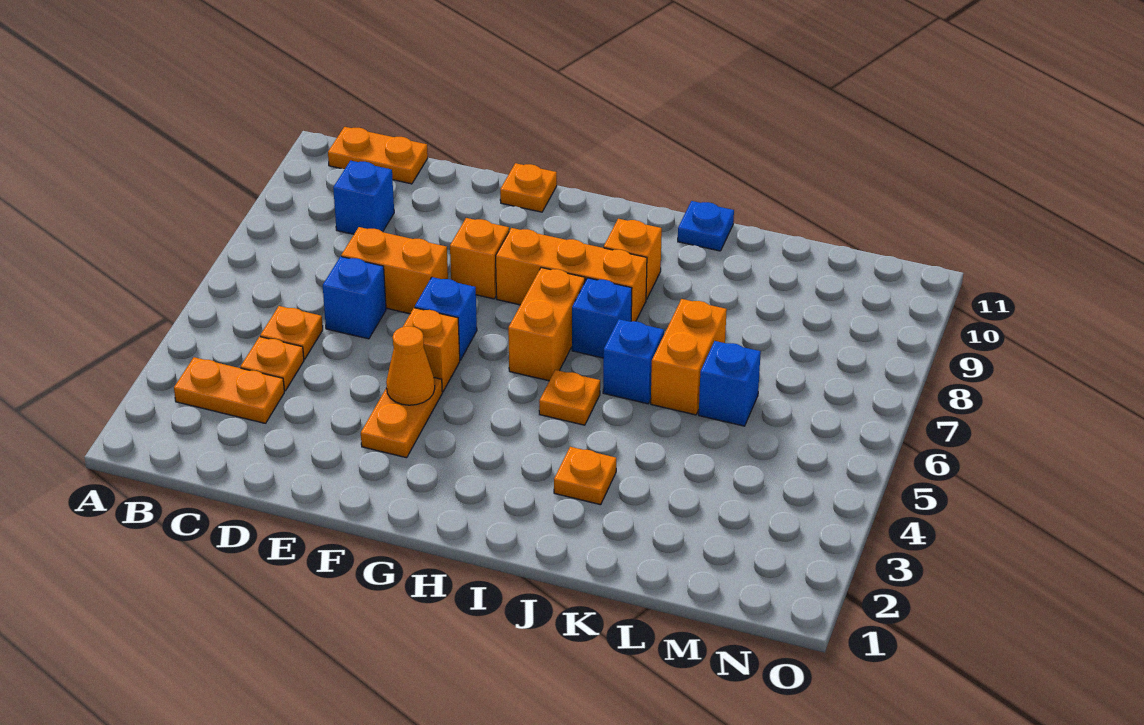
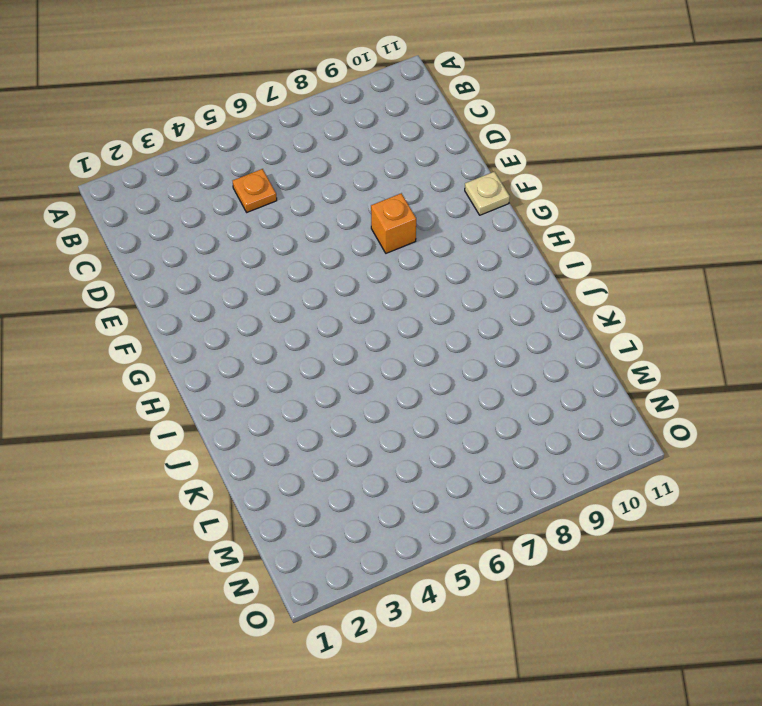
tan 1x1 plate [465,172,510,215] -> orange 1x1 plate [500,163,557,212]
none -> orange 1x2 plate [174,357,284,423]
none -> orange 1x2 plate [328,127,428,184]
none -> orange 1x1 plate [240,337,304,391]

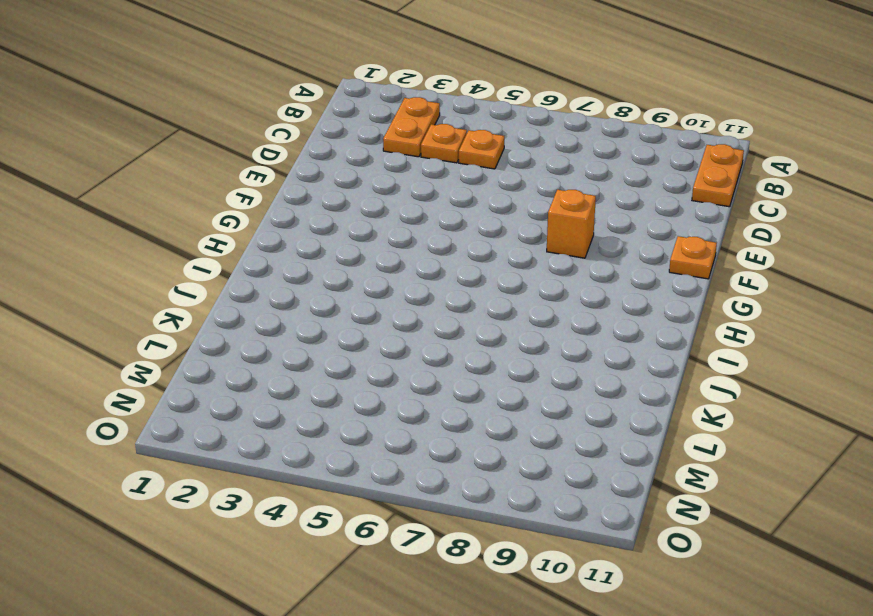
none -> blue 1x1 brick [333,161,394,234]
none -> blue 1x1 brick [323,256,386,339]
none -> orange 1x2 brick [341,227,448,314]

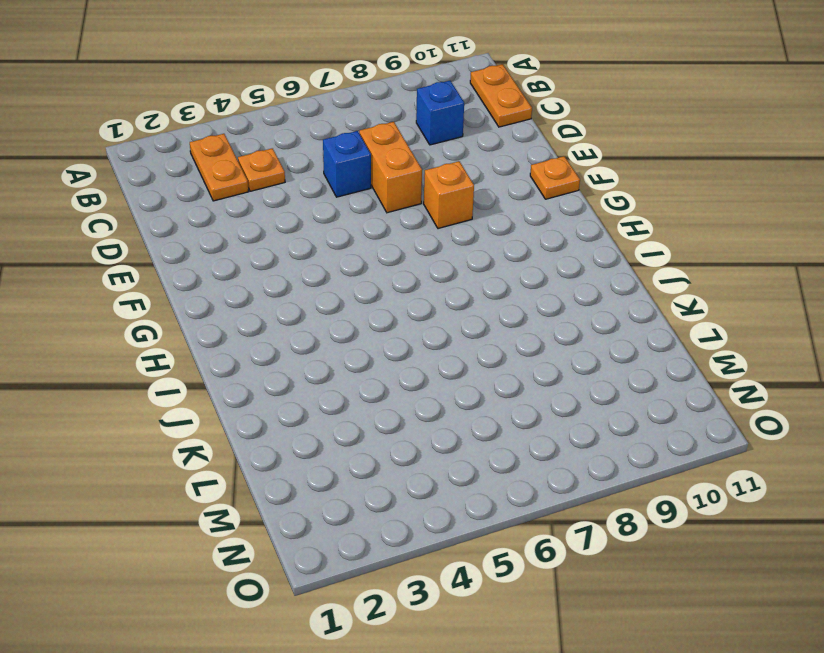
none -> orange 1x1 plate [260,306,323,359]
none -> orange 1x2 plate [361,378,442,458]
none -> orange 1x1 brick [403,308,460,392]

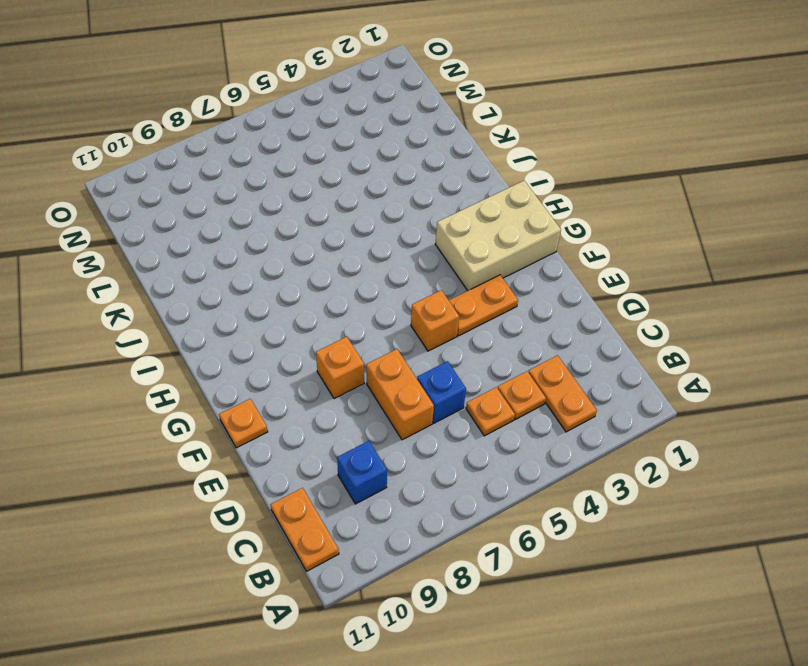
tan 2x3 brick [435,181,561,291] -> none
none -> blue 1x1 brick [415,277,477,360]
none -> orange 1x3 brick [496,228,647,321]
none -> orange 1x2 brick [508,268,585,381]

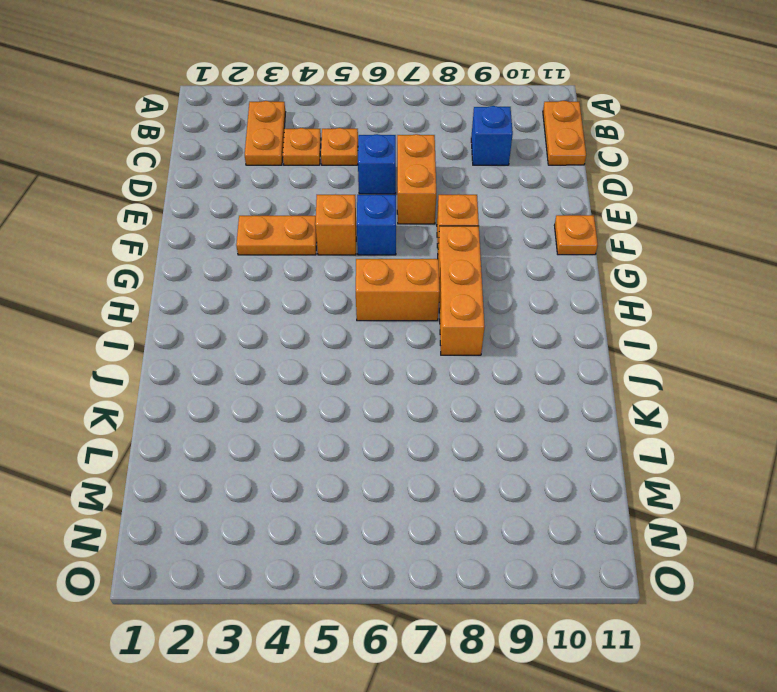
none -> orange 1x1 plate [539,370,600,425]
none -> blue 1x1 brick [572,278,632,358]
none -> orange 1x1 brick [604,219,662,300]

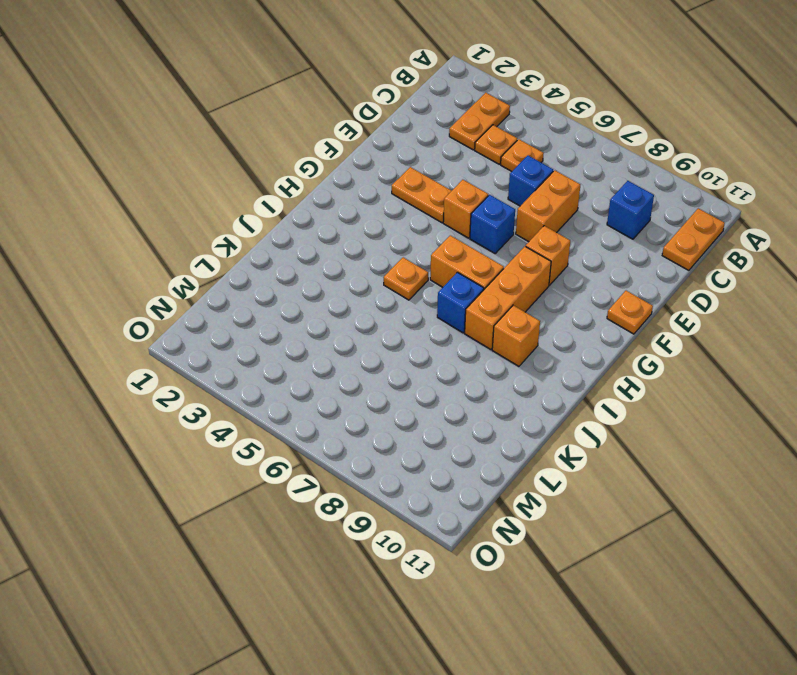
none -> orange 1x1 plate [554,447,616,505]
none -> blue 1x1 brick [603,319,664,404]
none -> blue 1x1 plate [678,201,734,251]

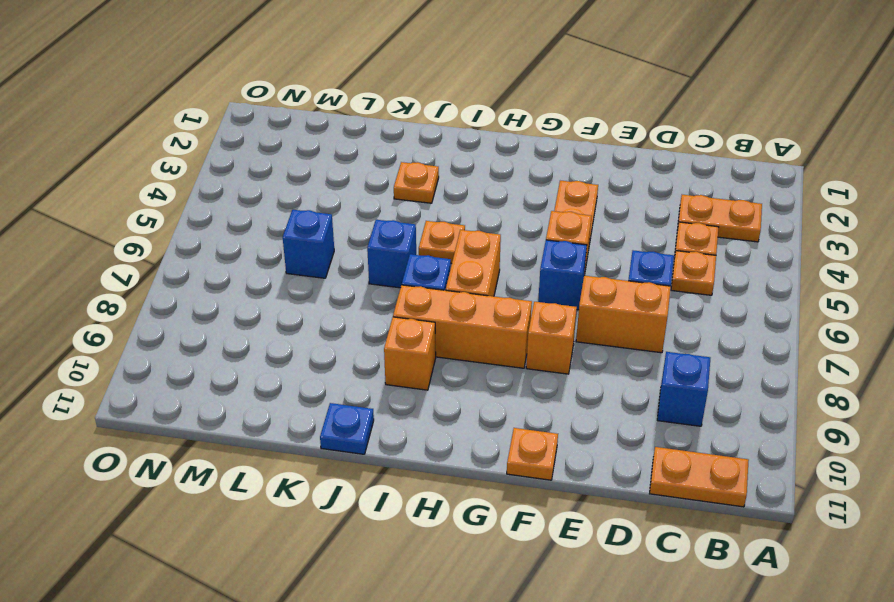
none -> orange 1x2 brick [651,299,727,415]
none -> orange 1x1 cone [386,326,435,405]

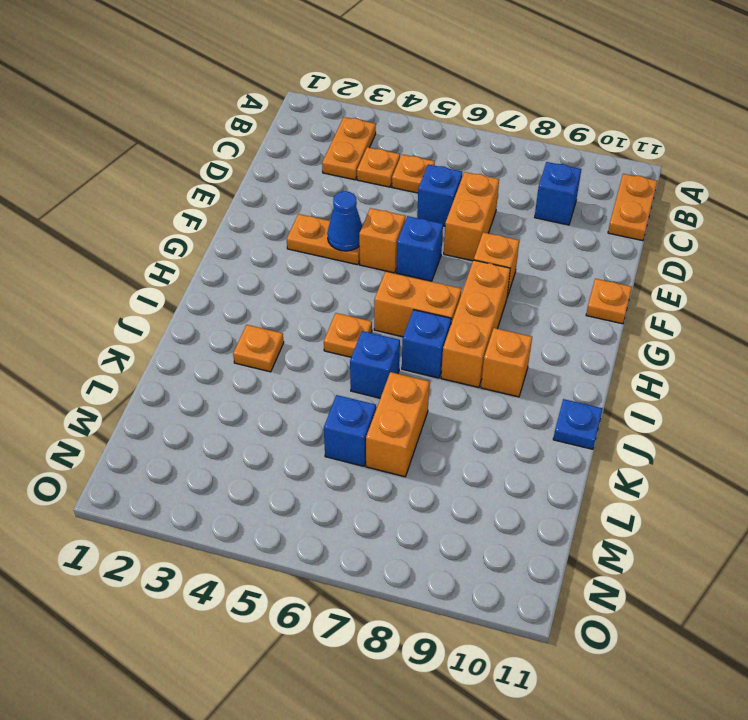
blue 1x1 cone [327,191,362,251] -> orange 1x1 cone [386,326,435,405]
orange 1x2 brick [366,372,429,477] -> orange 1x2 brick turned to [651,299,727,415]

